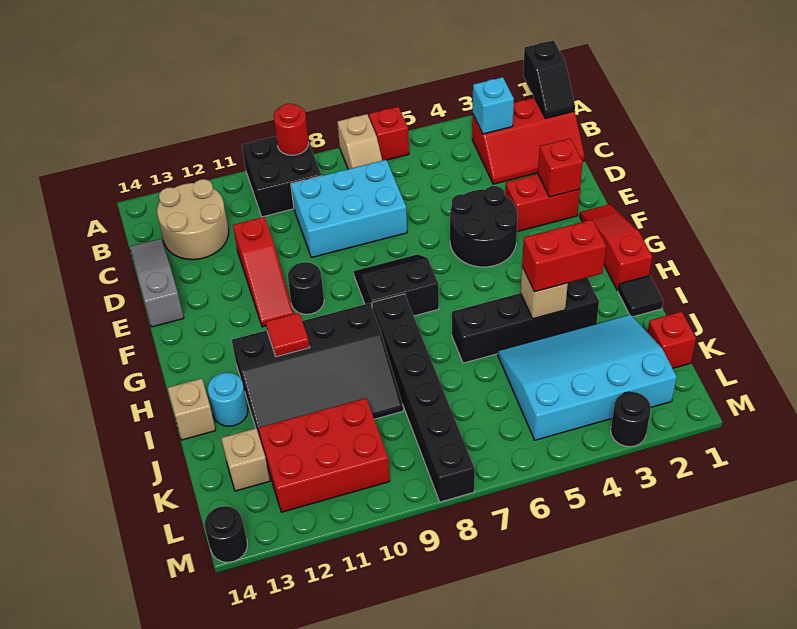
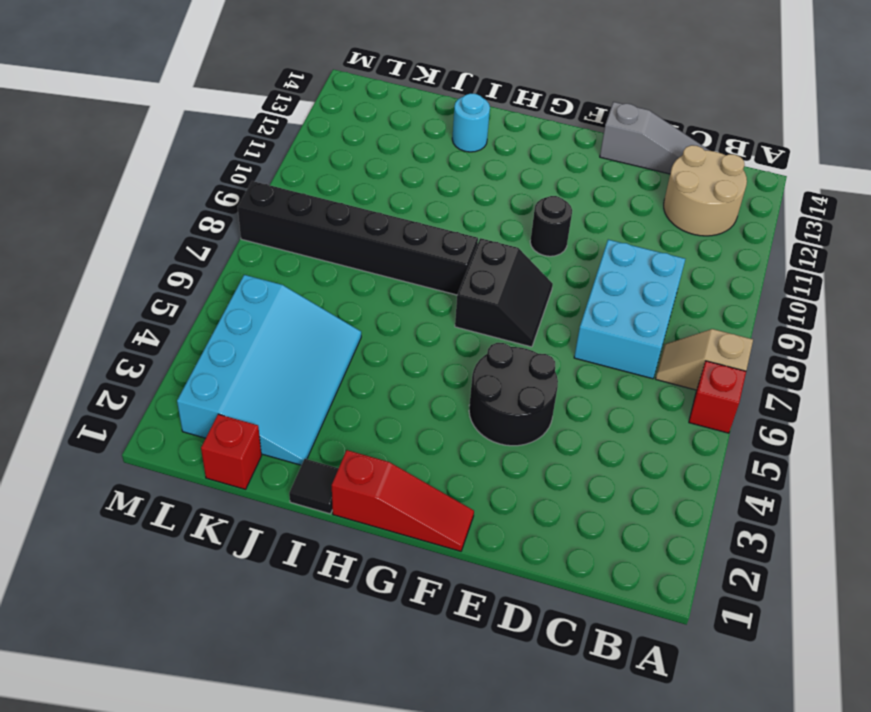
none -> black 2x2 brick [242,136,321,217]
none -> red 2x3 slope [472,98,585,184]
none -> red 1x3 slope [233,217,294,327]
none -> red 1x2 brick [505,174,580,232]

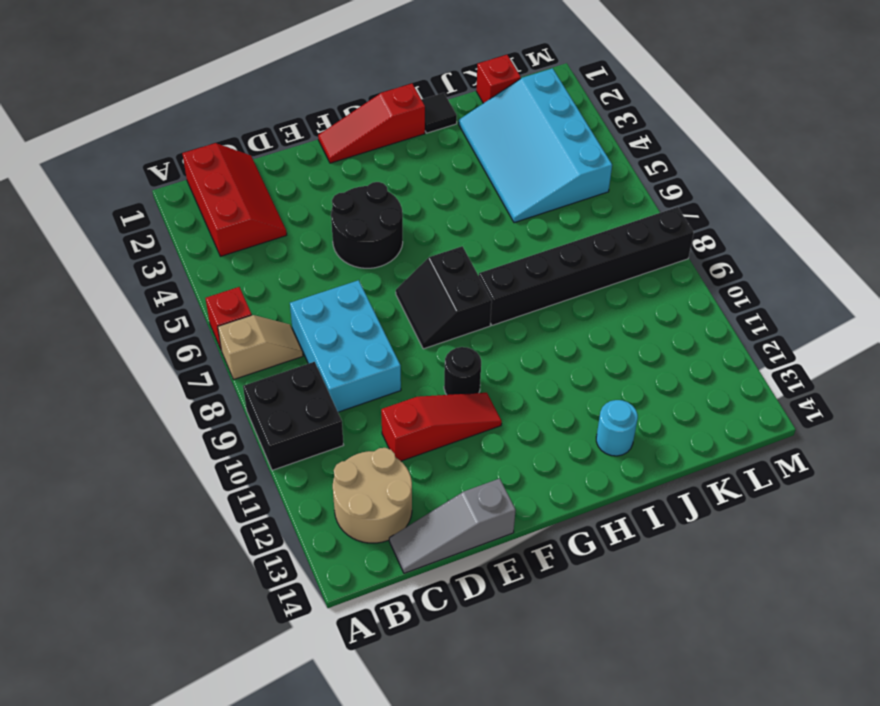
none -> red 1x2 brick [505,174,580,232]
none -> black 3x4 slope [232,303,403,441]
none -> black 1x4 brick [452,278,599,363]
none -> tan 1x1 brick [168,378,216,440]

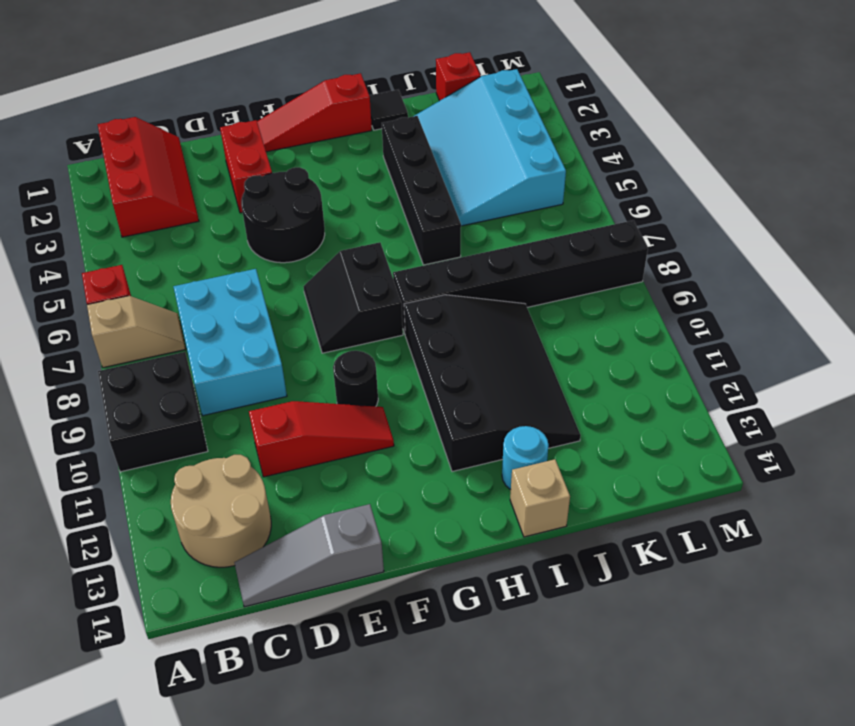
none -> red 2x3 brick [258,398,390,512]
none -> tan 1x1 brick [221,428,270,491]
none -> black 1x1 round brick [611,392,651,447]
none -> black 1x1 round brick [205,506,247,562]

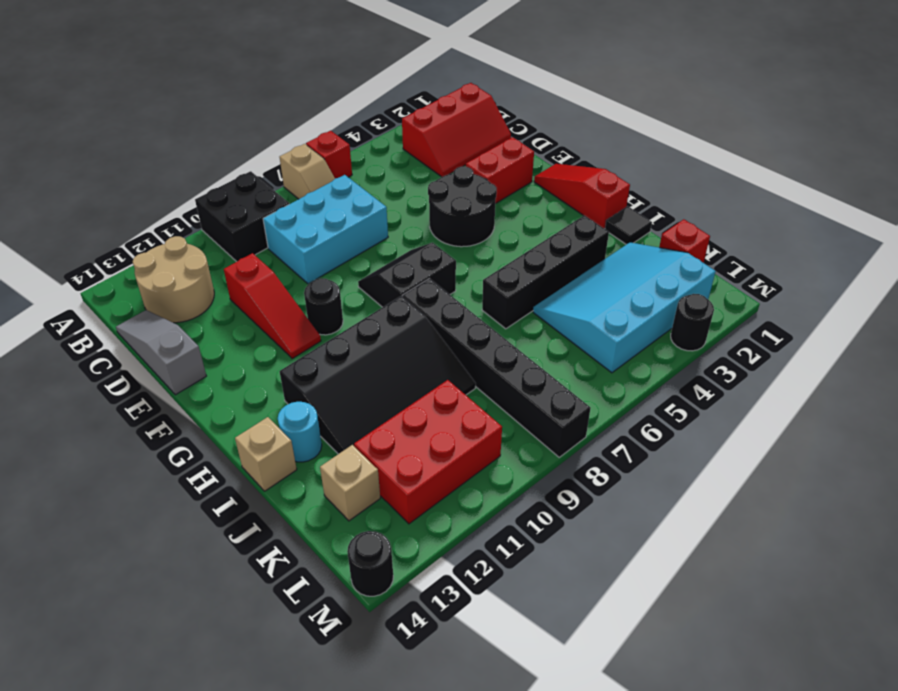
none -> black 1x2 slope [523,40,575,118]
none -> red 1x1 round brick [274,104,309,155]
none -> cyan 1x1 brick [473,77,514,134]
none -> red 1x1 brick [538,138,583,197]

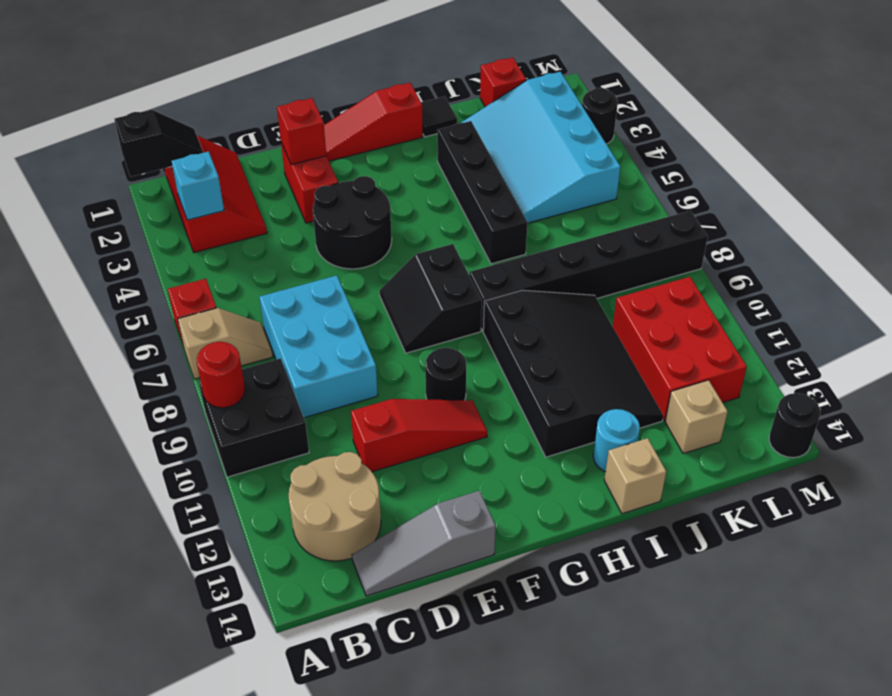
none -> red 1x1 tile [266,313,310,357]
none -> tan 1x1 brick [521,267,568,319]
none -> red 1x2 brick [522,219,606,292]

